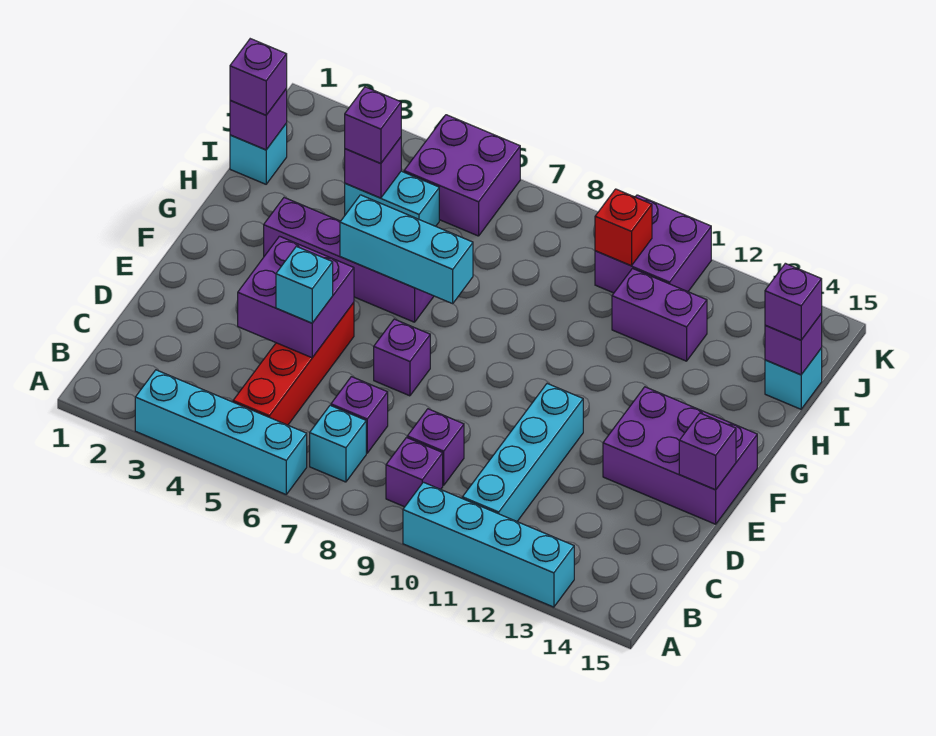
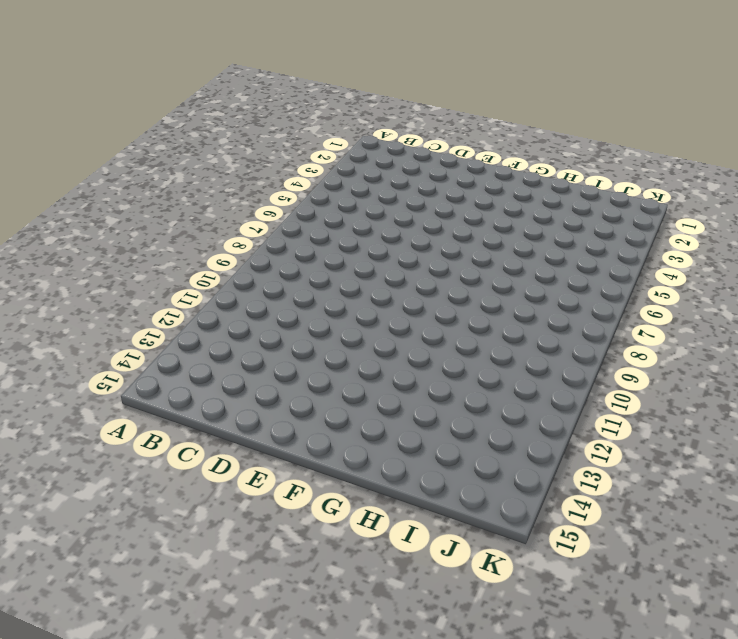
none -> cyan 1x4 brick [135,370,307,494]
none -> cyan 1x4 brick [403,482,574,607]
none -> red 1x4 brick [233,303,354,425]

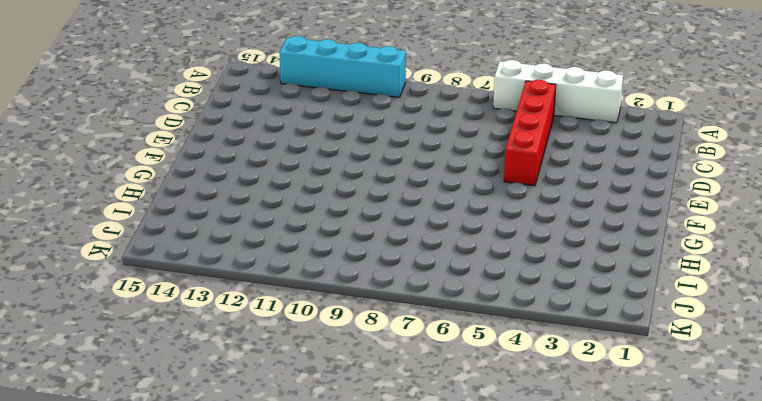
white 1x4 brick [493,60,623,123] -> cyan 1x4 brick [135,370,307,494]
none -> cyan 1x1 brick [310,405,366,482]
none -> purple 1x1 brick [386,438,443,507]
none -> cyan 1x4 brick [462,384,583,521]

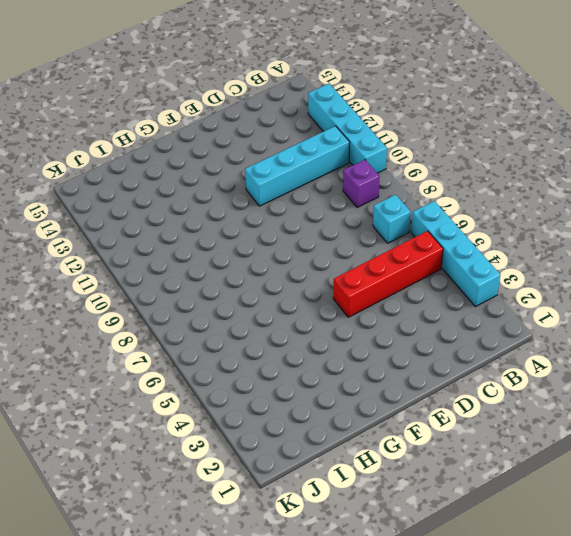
none -> purple 1x1 brick [331,377,388,453]
none -> purple 1x1 brick [407,409,464,485]
none -> purple 1x1 brick [374,319,430,396]

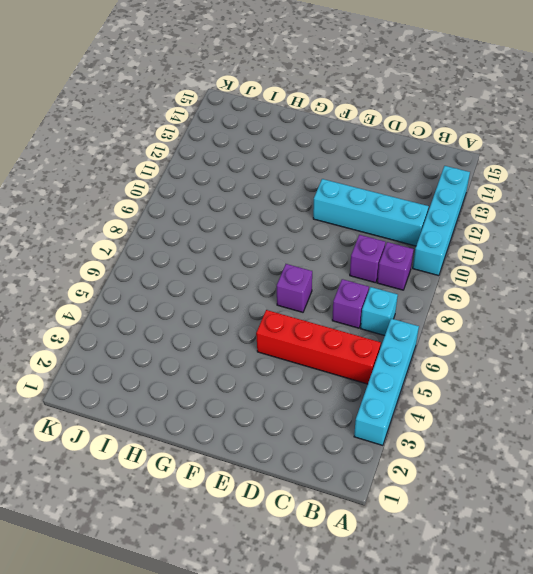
none -> purple 2x3 brick [603,387,757,524]
none -> purple 1x4 brick [264,198,434,322]
none -> cyan 1x1 brick [230,123,287,184]

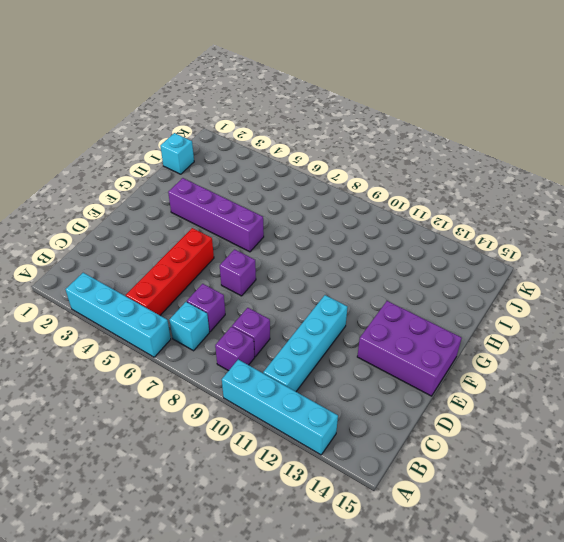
none -> cyan 1x2 brick [345,171,439,226]
none -> purple 1x2 brick [612,269,707,361]
none -> cyan 1x1 brick [765,348,822,409]

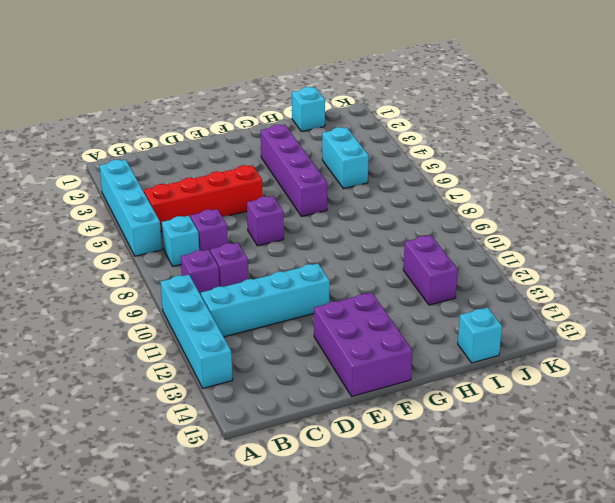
none -> purple 2x2 brick [404,115,520,236]
none -> purple 2x2 brick [595,195,711,293]
none -> purple 2x2 brick [238,236,354,358]

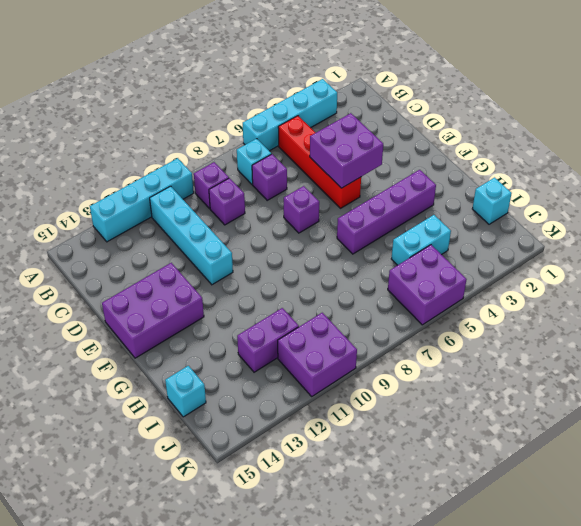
none -> purple 1x1 brick [679,413,736,490]
none -> cyan 1x3 brick [340,195,473,304]
none -> purple 1x1 brick [230,89,287,150]

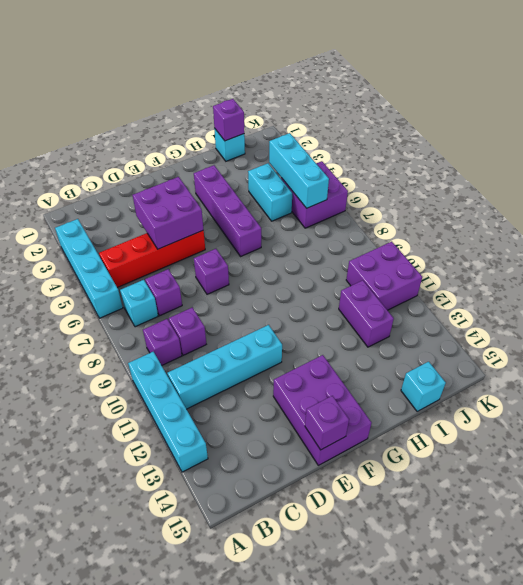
cyan 1x3 brick [269,133,329,208] -> cyan 1x3 brick moved to [340,195,473,304]
none -> purple 1x1 brick [345,137,401,198]
none -> purple 1x1 brick [765,314,822,375]
none -> red 1x1 brick [595,189,652,266]

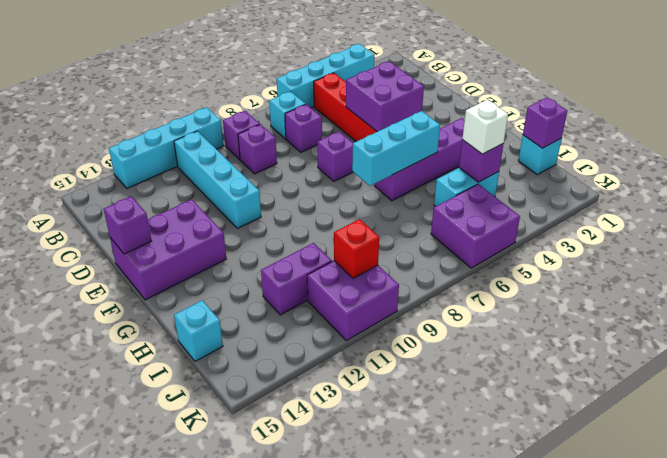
white 1x1 brick [462,100,508,154] -> purple 1x1 brick [345,87,401,164]
none -> purple 1x1 brick [765,314,822,375]
none -> cyan 1x1 brick [276,246,333,323]
none -> purple 1x1 brick [230,39,287,115]

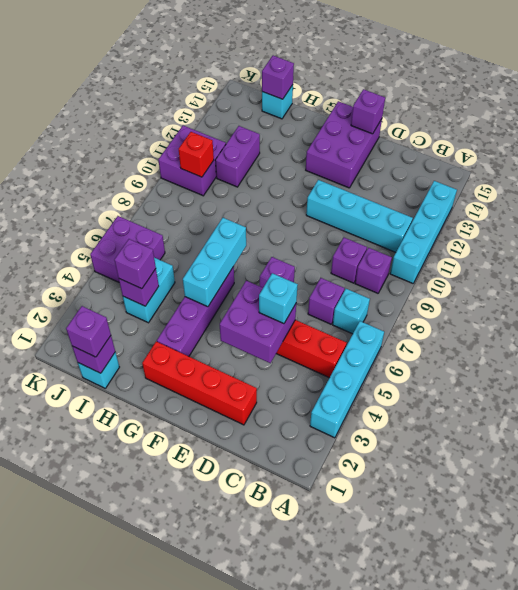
red 1x4 brick [142,342,257,425] -> none
none -> purple 1x1 brick [765,263,822,340]

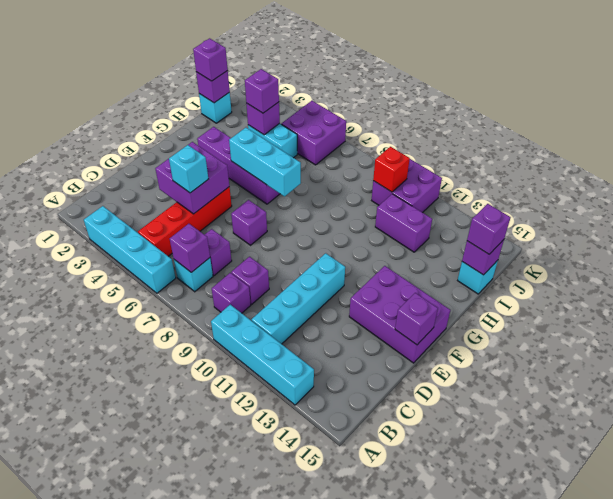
purple 1x1 brick [170,224,210,272] -> none

